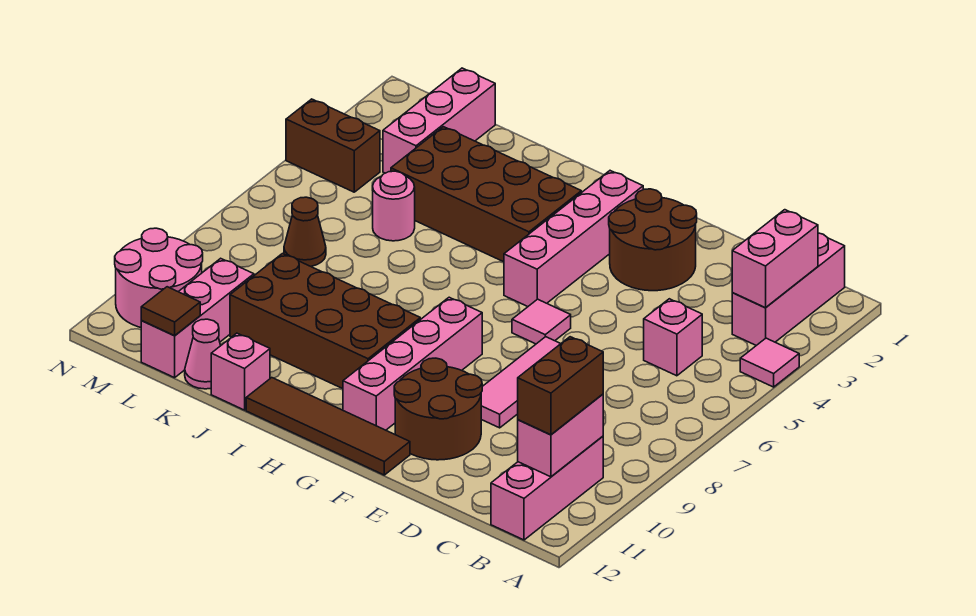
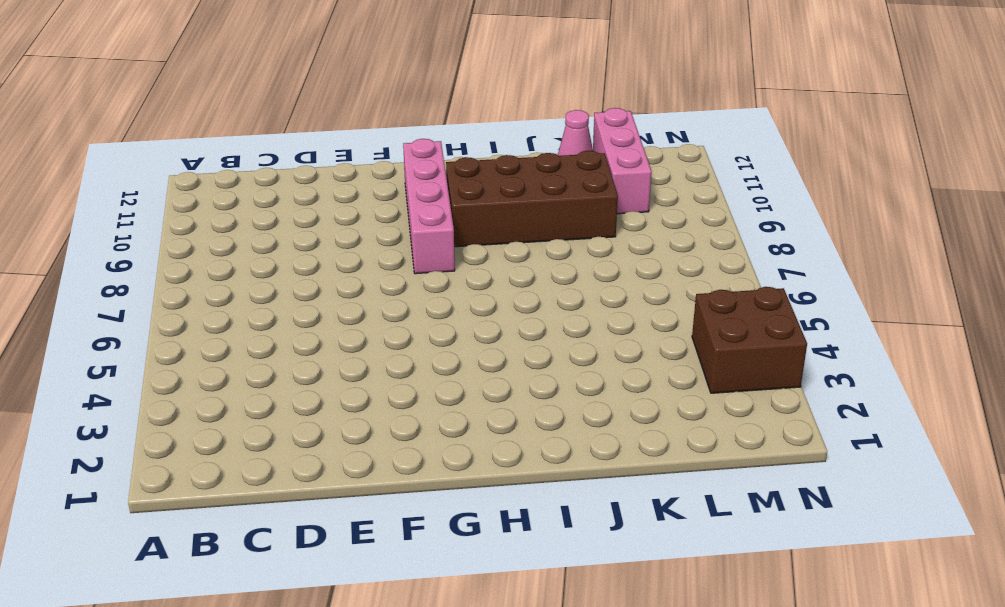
brown 2x2 brick [692,287,807,393] -> brown 1x2 brick [286,99,380,192]
none -> pink 1x1 tile [740,338,799,387]
none -> pink 1x3 brick [732,233,845,345]
none -> pink 1x3 brick [491,436,603,540]

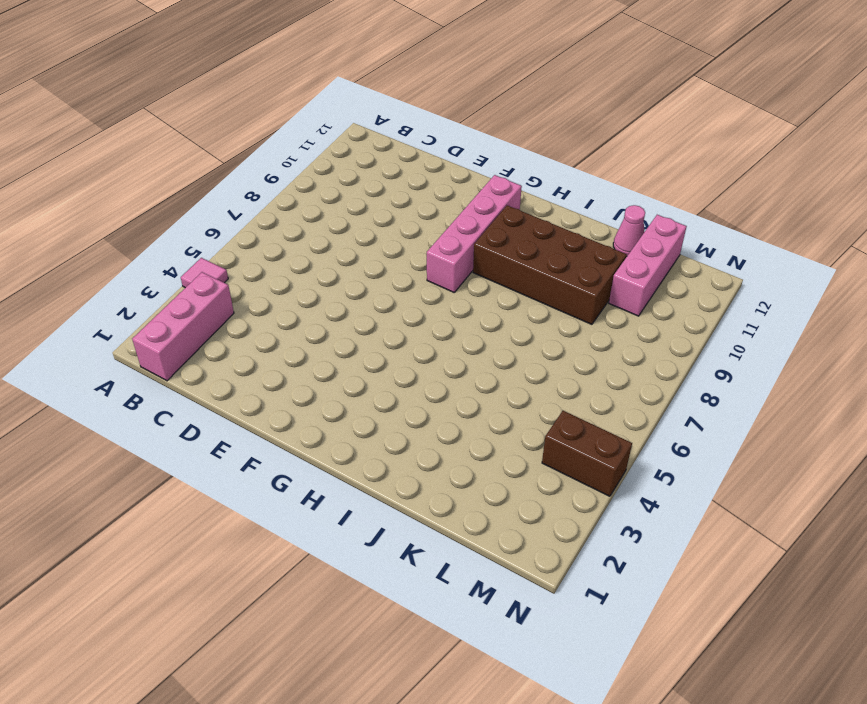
none -> pink 1x3 brick [491,436,603,540]
none -> pink 1x1 brick [644,299,702,376]
none -> brown 2x2 round brick [609,189,697,291]

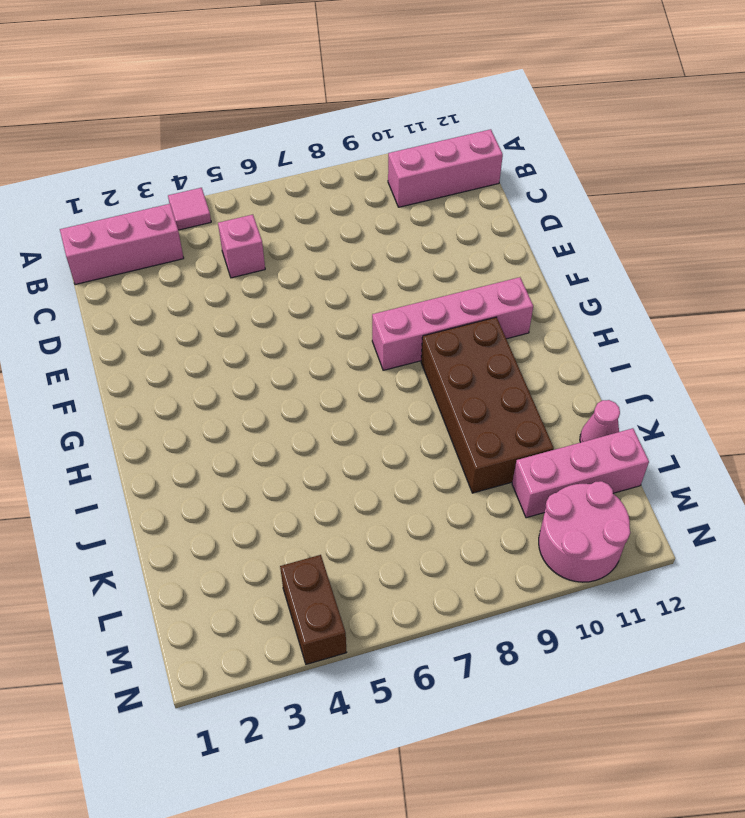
none -> brown 2x2 round brick [609,189,697,291]
none -> pink 1x3 tile [481,337,561,428]
none -> brown 2x2 round brick [394,358,482,460]

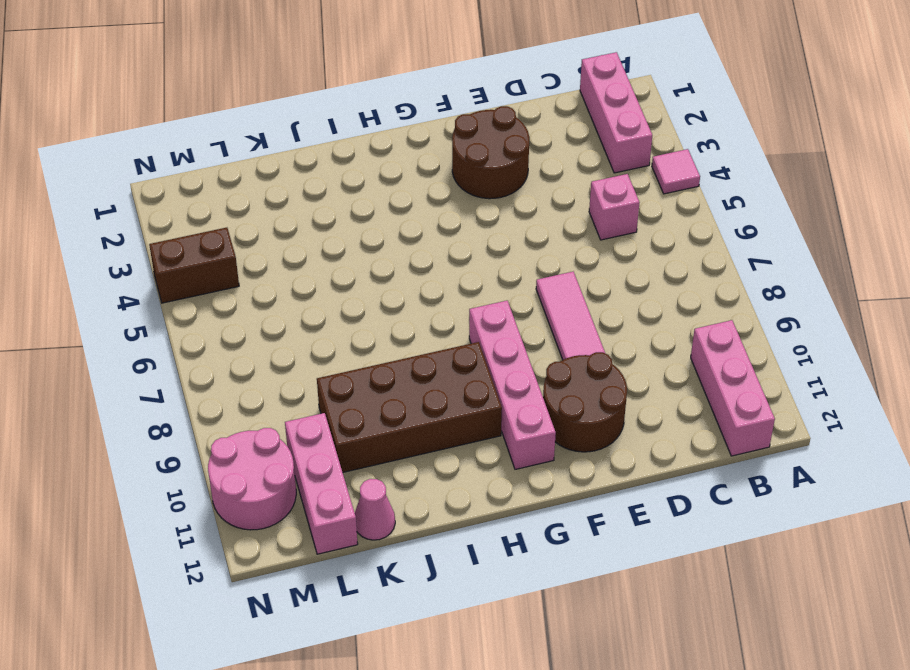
none -> pink 1x1 tile [512,299,571,344]
none -> brown 1x4 tile [246,378,410,475]
none -> pink 1x4 brick [504,171,643,307]

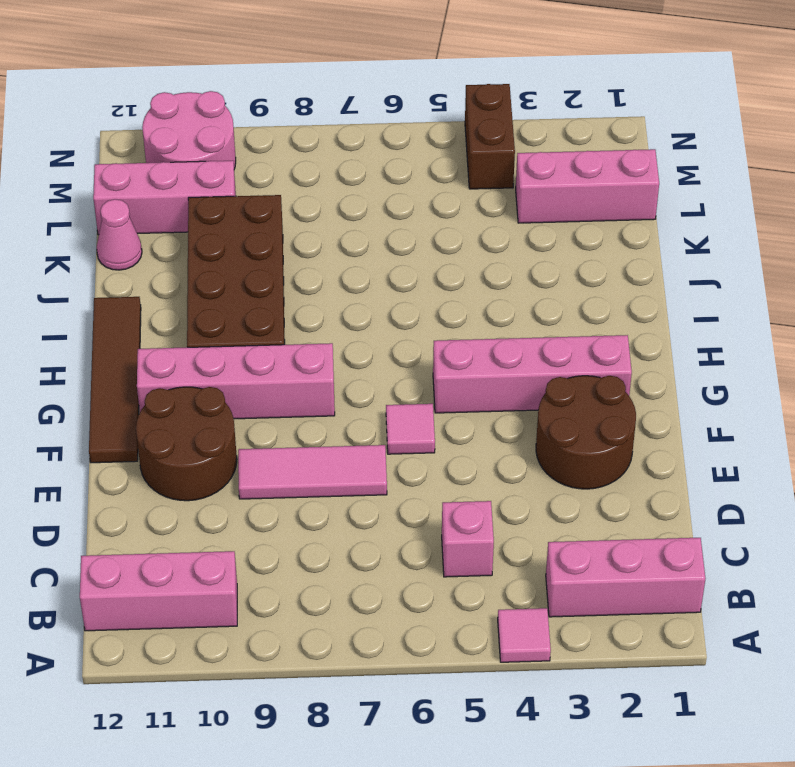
none -> brown 2x4 brick [391,127,581,262]
none -> pink 1x1 brick [211,333,270,410]
none -> pink 1x1 round brick [373,171,415,241]

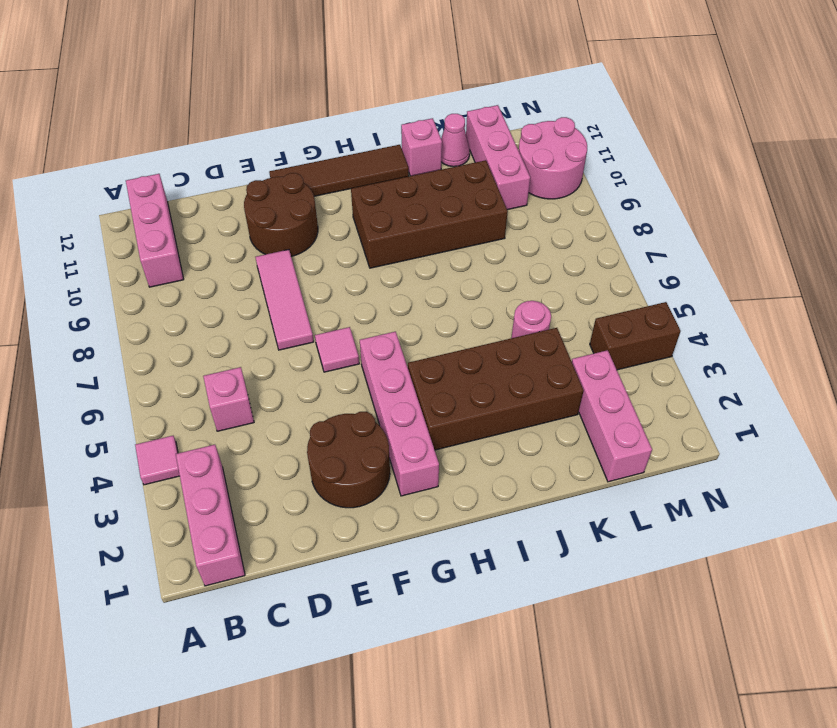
none -> pink 1x4 brick [343,297,482,430]
none -> brown 1x1 cone [284,197,326,266]
none -> pink 1x2 brick [732,210,818,308]

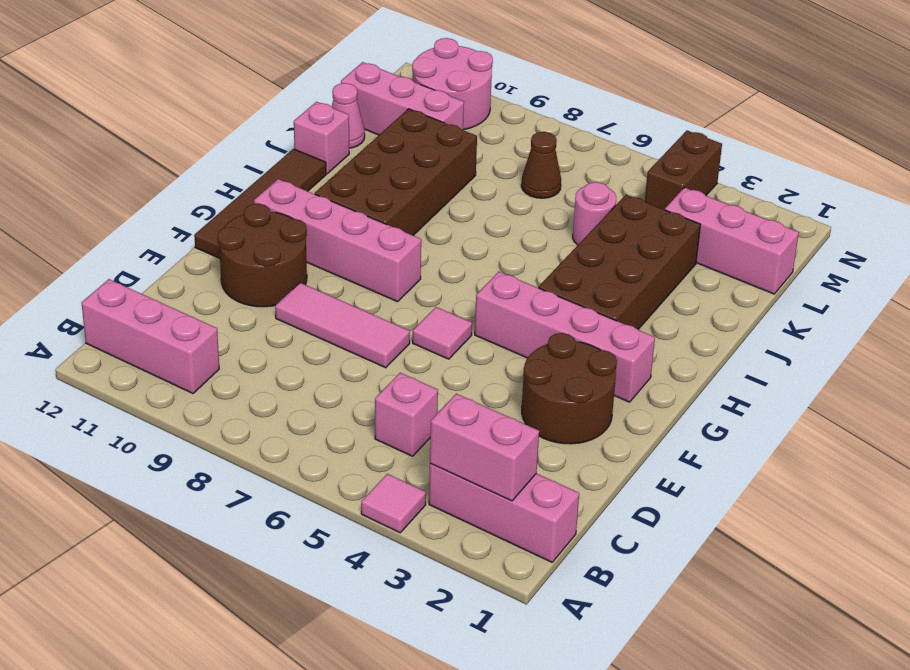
none -> pink 1x2 brick [518,394,603,477]
none -> brown 1x1 tile [141,287,200,336]
none -> brown 1x2 brick [518,337,603,435]

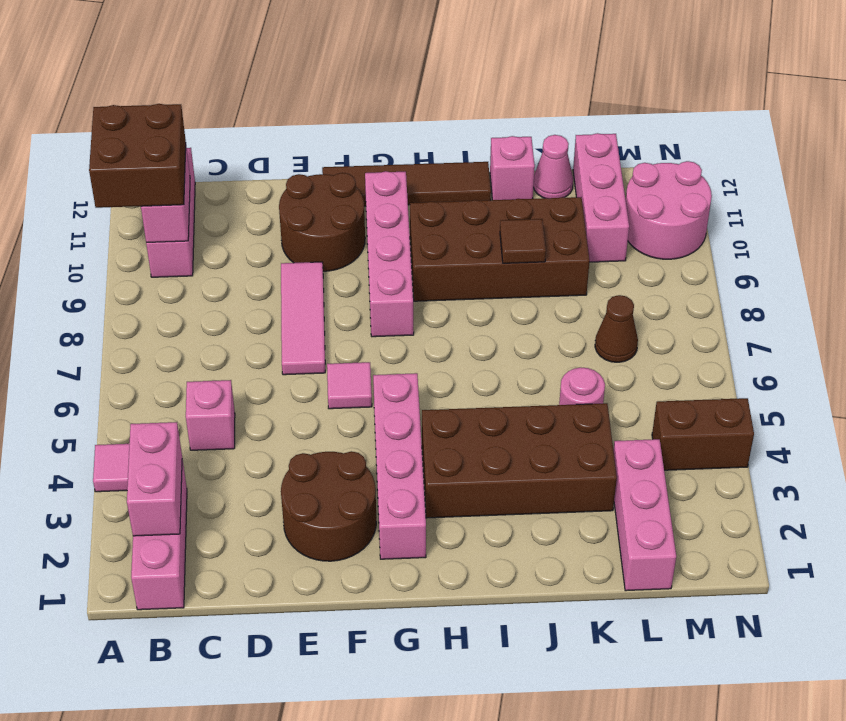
brown 2x2 brick [89,104,186,208] -> brown 1x2 brick [518,337,603,435]
brown 1x1 tile [500,219,546,263] -> brown 1x1 tile moved to [141,287,200,336]

